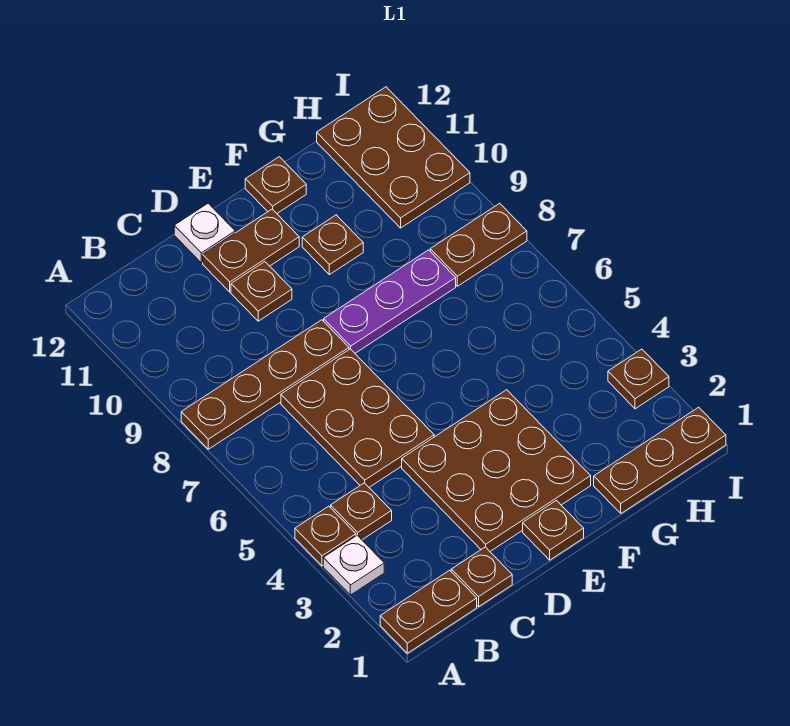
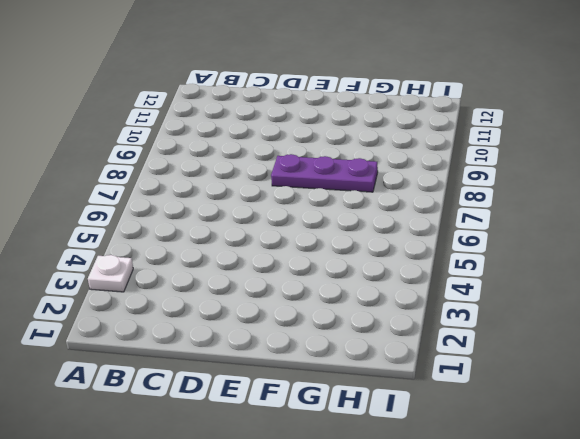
none -> brown 1x2 plate [380,570,477,653]
none -> brown 1x1 plate [295,506,356,566]
none -> brown 1x4 plate [181,320,349,449]

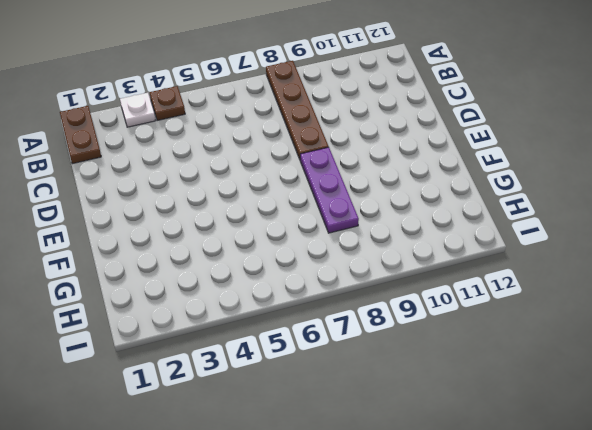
none -> brown 1x1 plate [331,483,392,540]
none -> brown 1x1 plate [451,547,512,607]
none -> brown 2x3 plate [281,349,434,487]

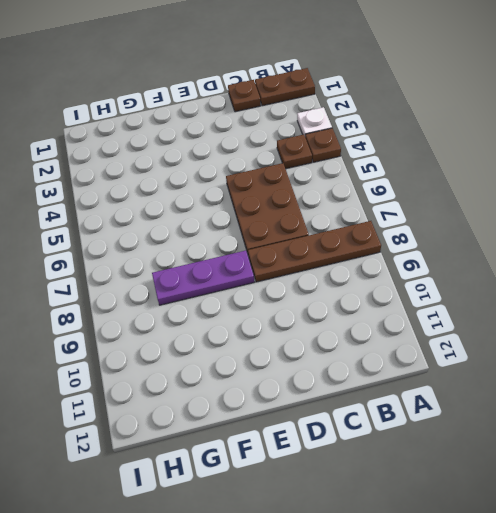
none -> brown 3x3 plate [402,390,591,551]
none -> brown 1x1 plate [231,262,292,321]
none -> brown 1x2 plate [203,209,299,292]

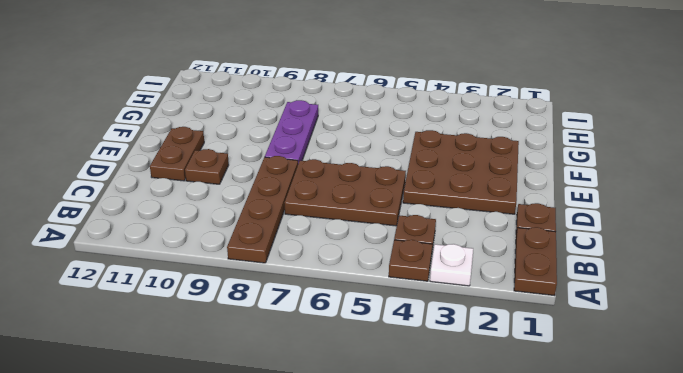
none -> white 1x1 plate [174,203,235,263]
none -> brown 1x1 plate [523,501,584,560]
none -> brown 1x1 plate [302,215,363,275]

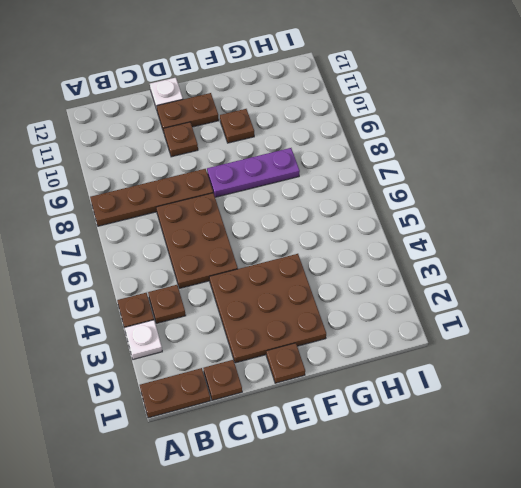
none -> brown 1x1 plate [245,157,306,213]
none -> brown 1x3 plate [594,407,726,513]
none -> brown 1x2 plate [430,203,527,286]

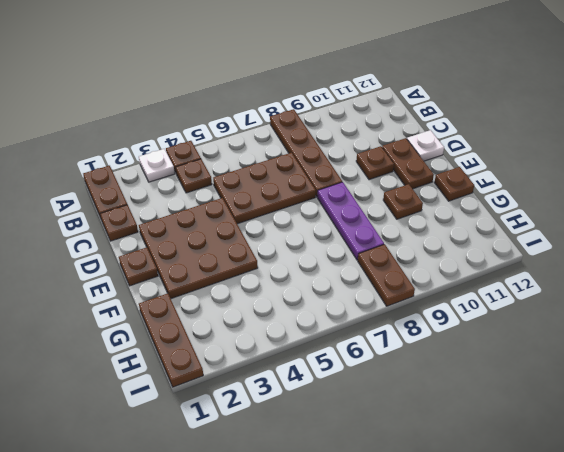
none -> brown 2x3 plate [317,87,470,228]
none -> brown 1x1 plate [608,349,669,409]

